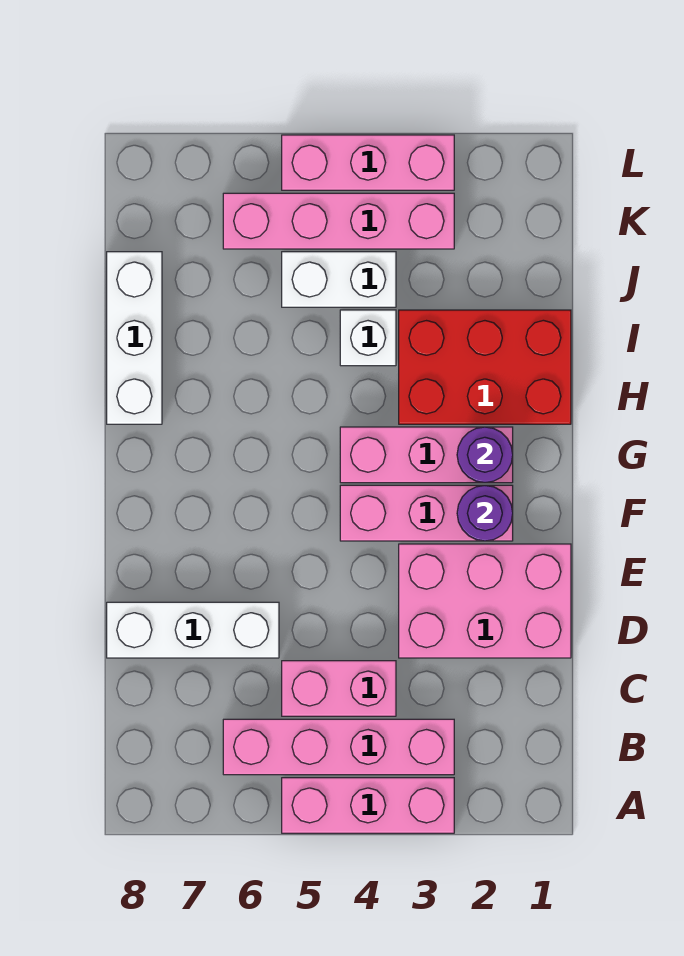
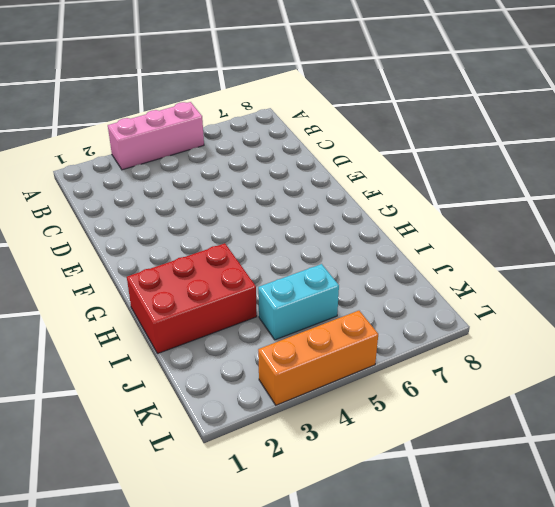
cyan 1x2 brick [258,264,339,340] -> white 1x2 brick [282,252,396,307]
orange 1x3 brick [258,311,378,405] -> pink 1x3 brick [282,135,454,190]
none -> pink 1x4 brick [223,719,454,775]
none -> pink 1x2 brick [282,661,396,716]
none -> pink 2x3 brick [399,544,571,658]

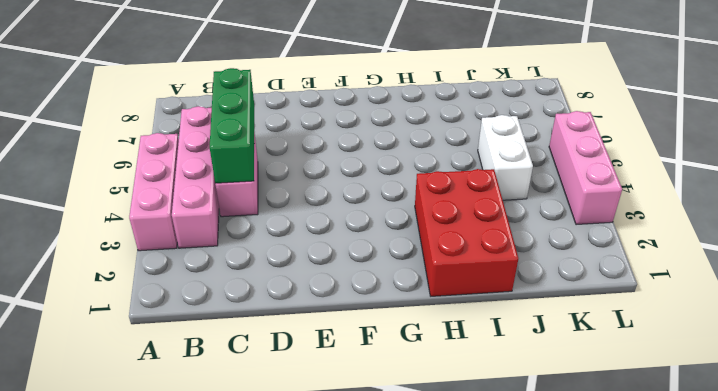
green 1x3 brick [210,68,254,183] -> none
none -> pink 2x3 brick [399,544,571,658]
none -> white 1x3 brick [107,602,279,658]
none -> pink 1x3 brick [340,485,513,541]

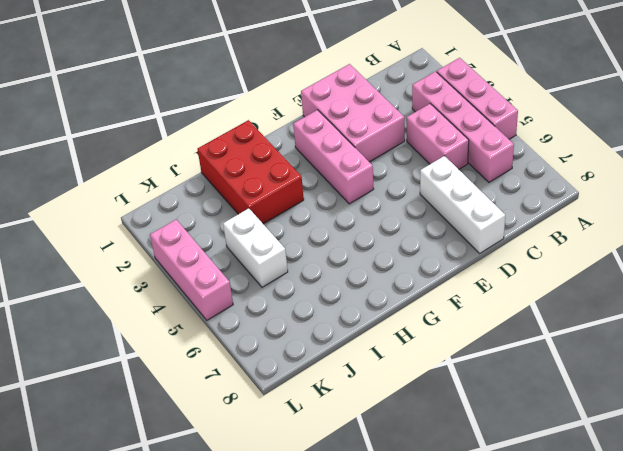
none -> pink 1x3 brick [340,427,513,483]
none -> white 1x3 brick [107,252,162,424]
none -> white 1x1 brick [340,310,396,366]

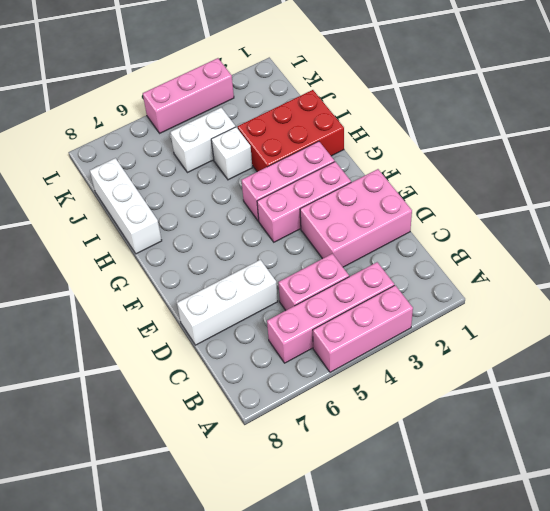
none -> pink 1x4 brick [223,193,454,249]
none -> purple 1x1 round brick [457,485,513,541]
none -> purple 1x1 round brick [457,427,513,483]

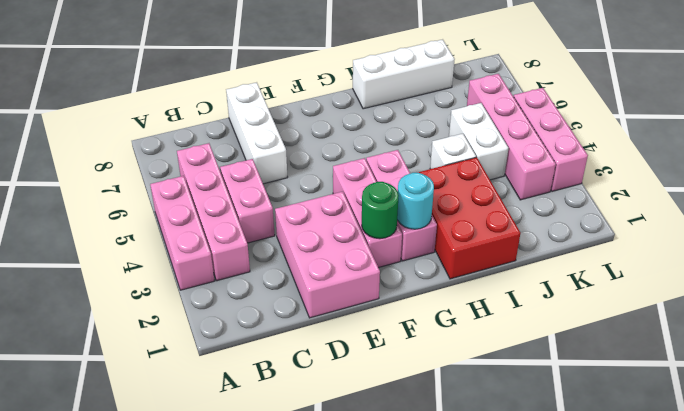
green 1x1 round brick [362,182,399,239] -> purple 1x1 round brick [457,485,513,541]
cyan 1x1 round brick [397,173,434,229] -> purple 1x1 round brick [457,427,513,483]

